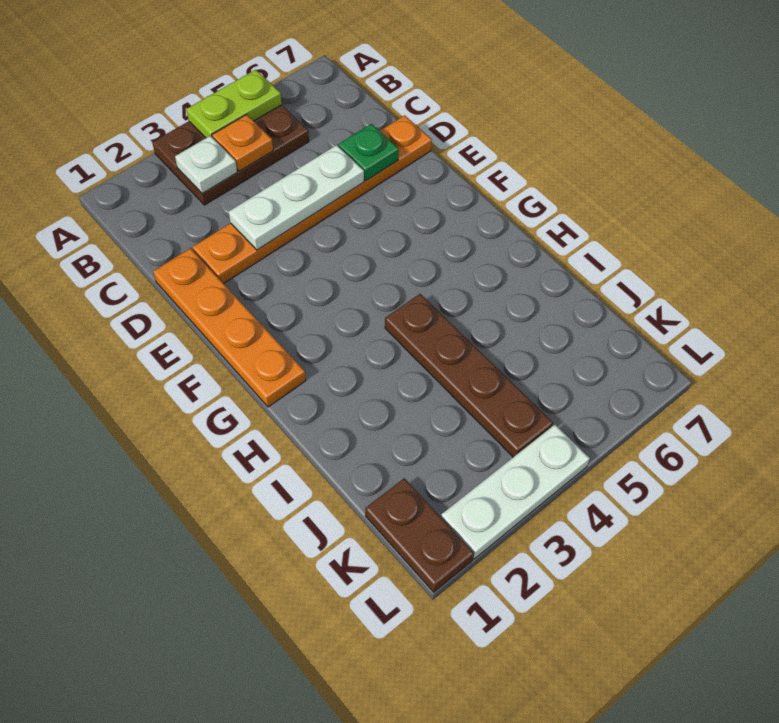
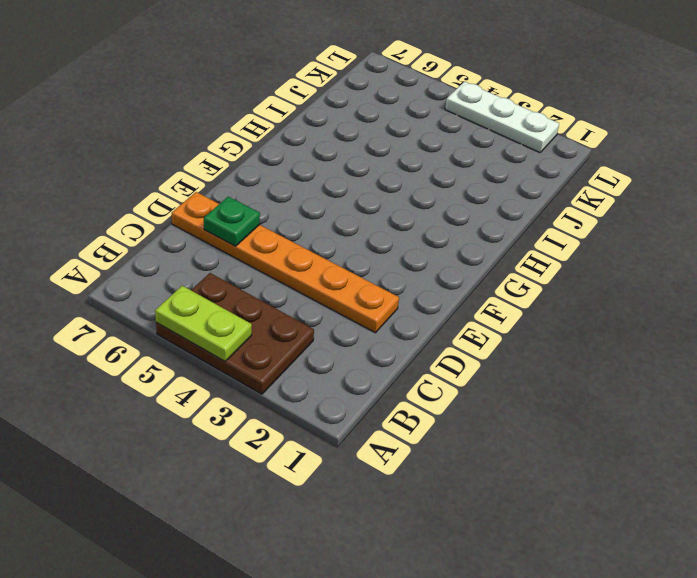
none -> orange 1x4 plate [153,248,306,407]
none -> brown 1x4 plate [385,294,553,457]

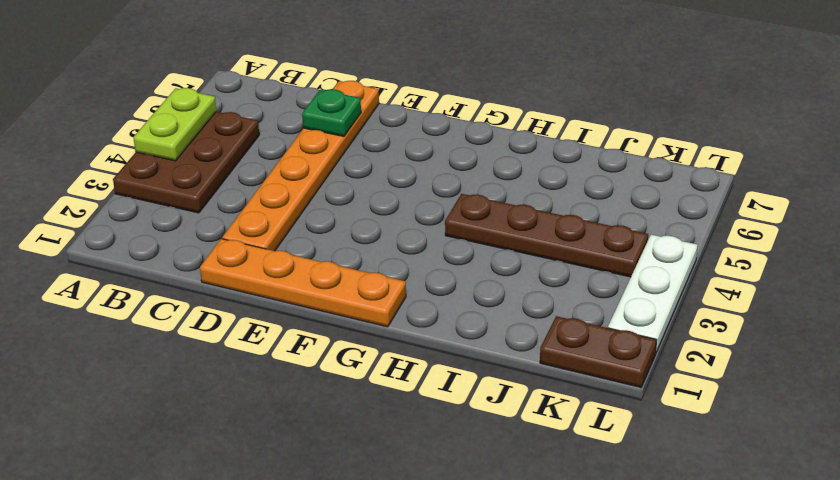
none -> white 1x1 plate [175,136,237,193]
none -> orange 1x1 plate [212,115,273,171]

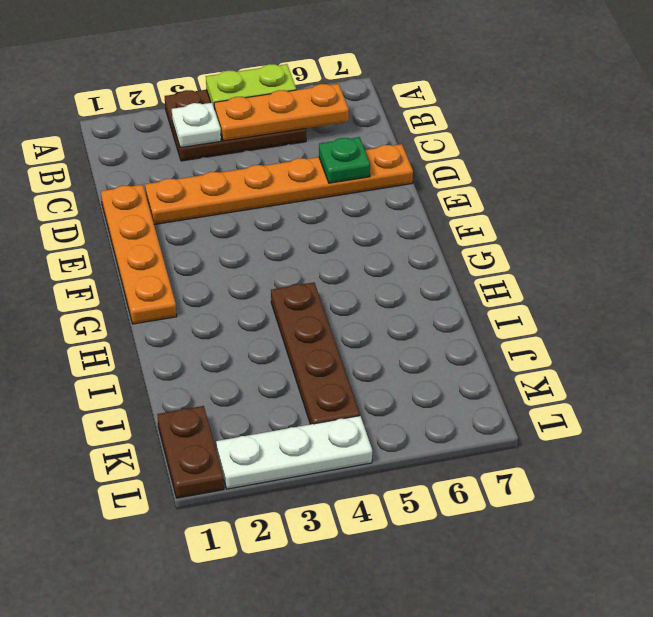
orange 1x3 plate [214,84,349,141] -> orange 1x1 plate [212,115,273,171]
none -> white 1x3 plate [229,145,364,250]

